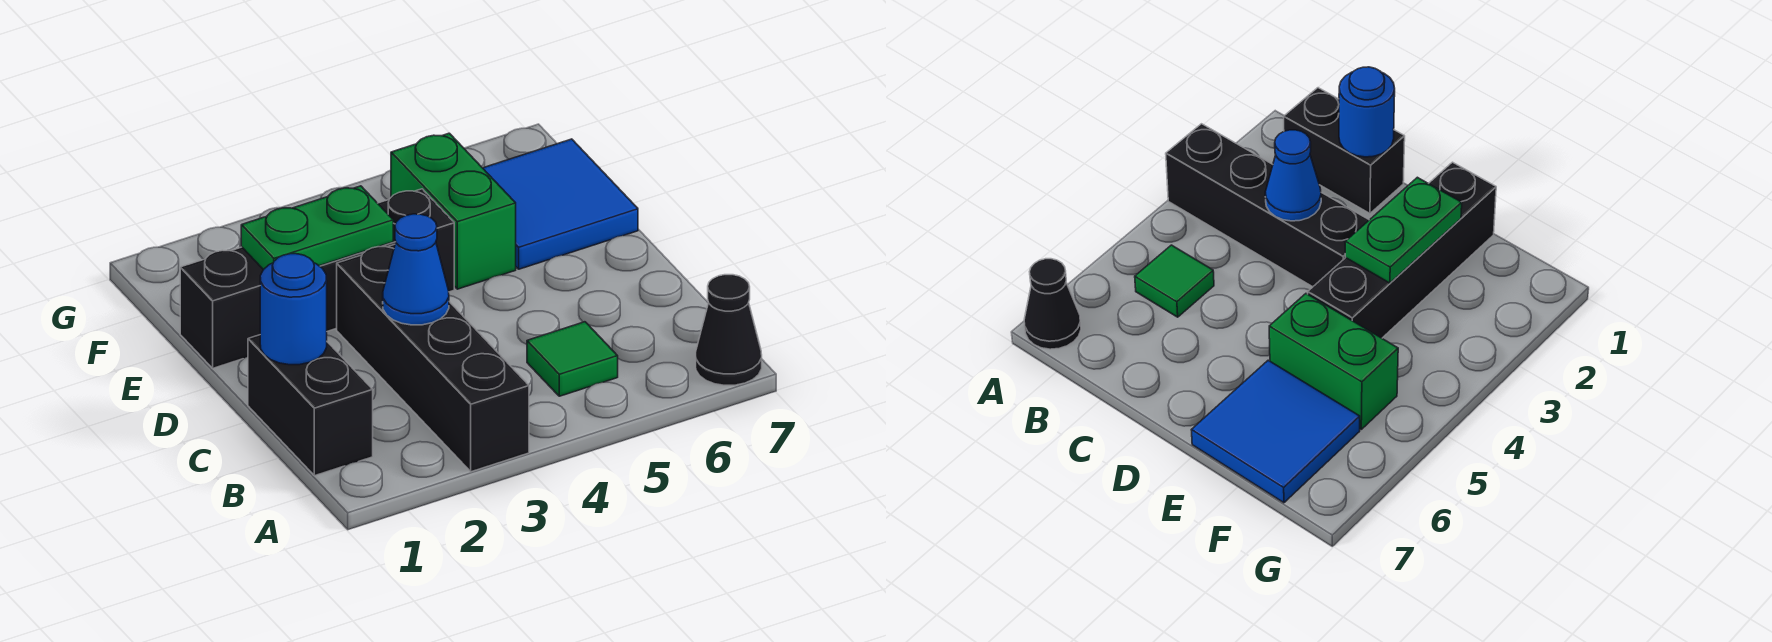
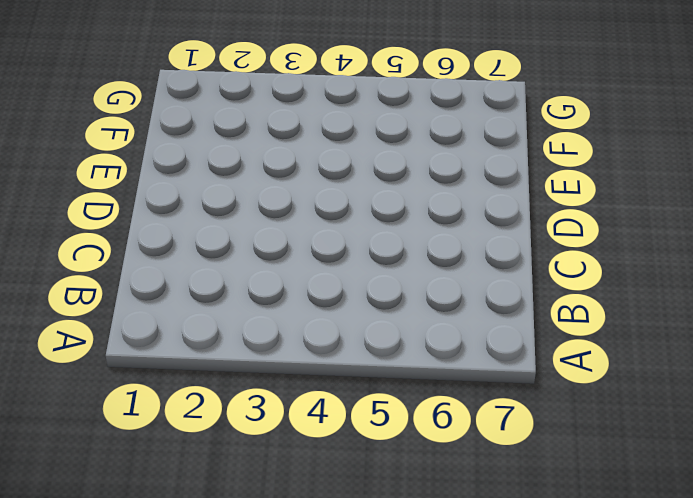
none -> black 1x4 brick [337,244,529,472]
none -> black 1x1 cone [696,275,762,385]

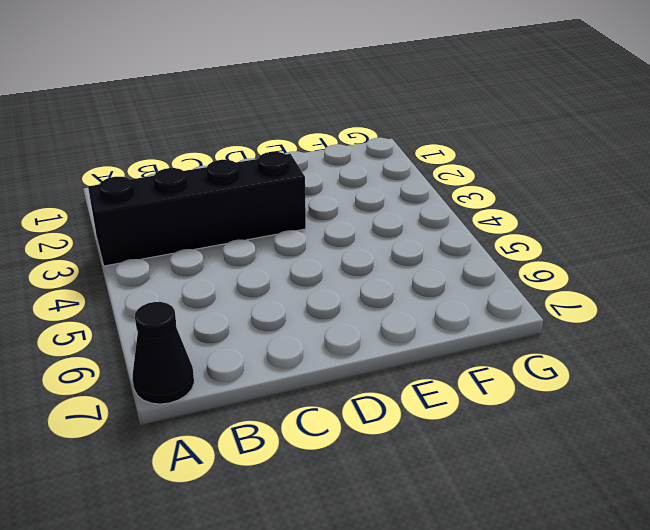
none -> black 1x2 brick [248,335,373,476]
none -> green 1x1 tile [527,322,618,396]

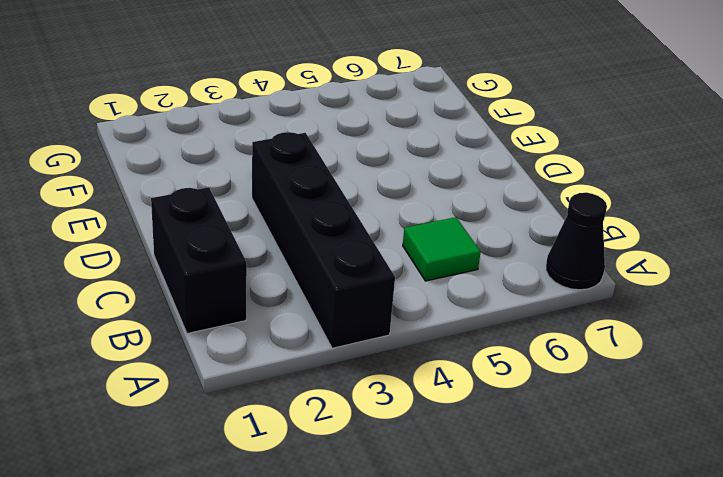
none -> black 1x4 brick [180,189,454,368]
none -> green 1x2 brick [391,133,516,289]

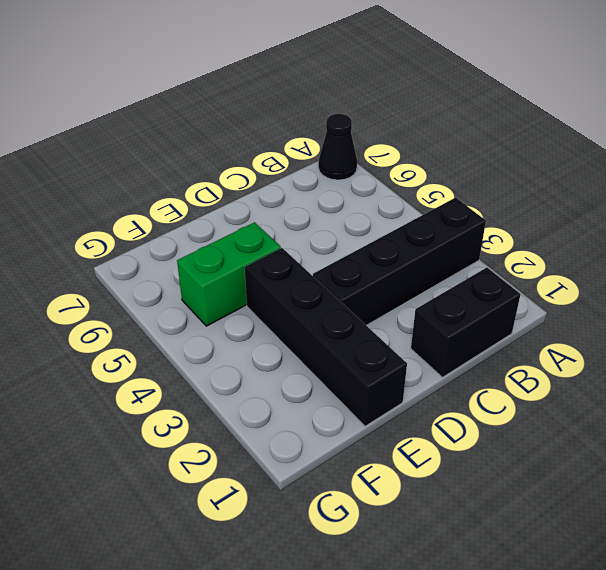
none -> green 1x1 tile [527,322,618,396]
none -> blue 2x2 tile [483,139,638,269]

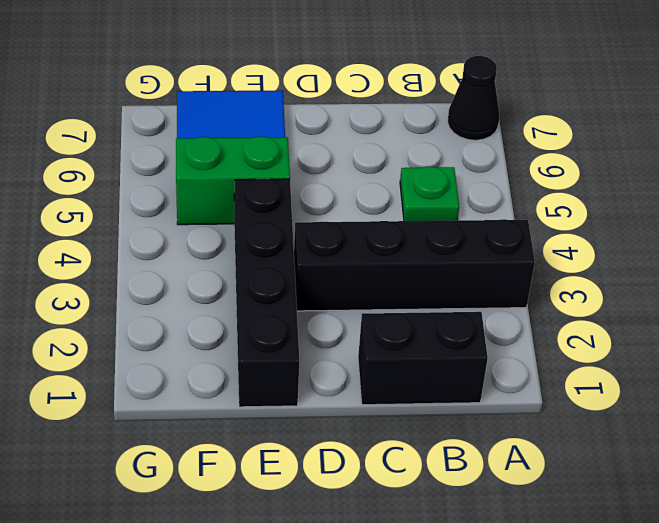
green 1x1 plate [400,167,459,221] -> green 1x1 tile [527,322,618,396]
none -> blue 1x1 round brick [260,254,327,365]
none -> blue 1x1 cone [383,214,449,325]

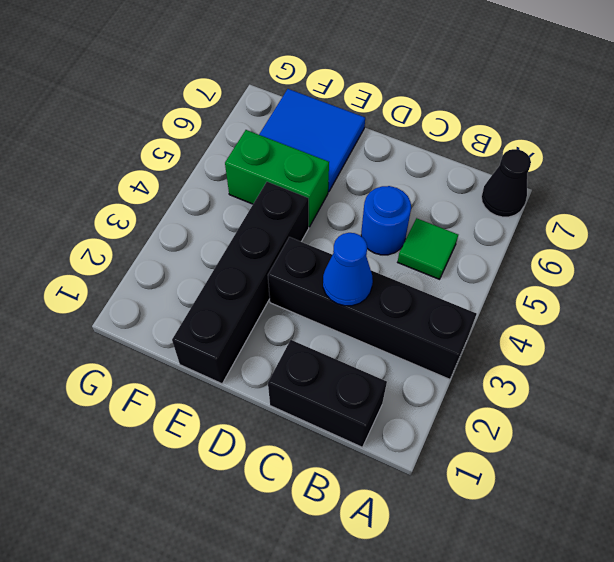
blue 1x1 round brick [361,186,411,255] -> blue 1x1 round brick moved to [260,254,327,365]
none -> green 1x2 plate [241,186,393,269]

